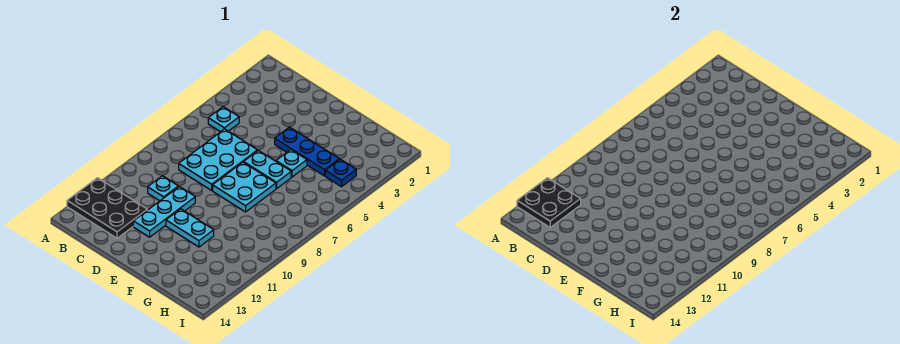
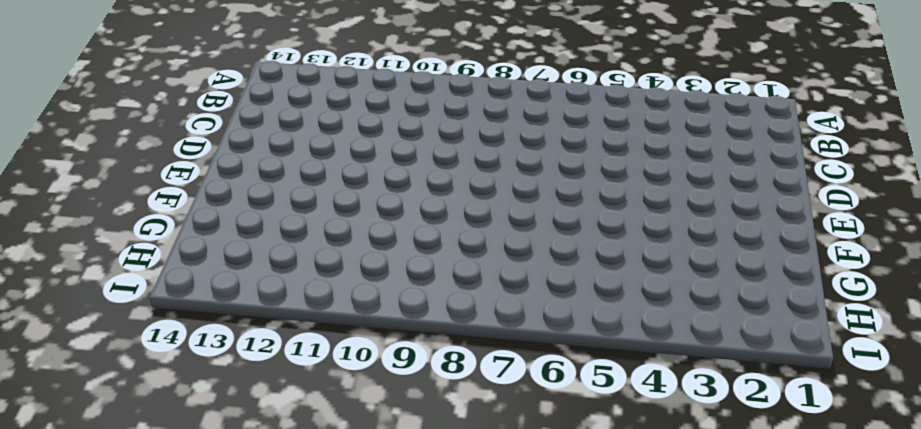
none -> black 2x3 plate [67,178,147,238]
none -> cyan 1x1 plate [208,107,239,132]
none -> cyan 2x3 plate [179,129,258,190]

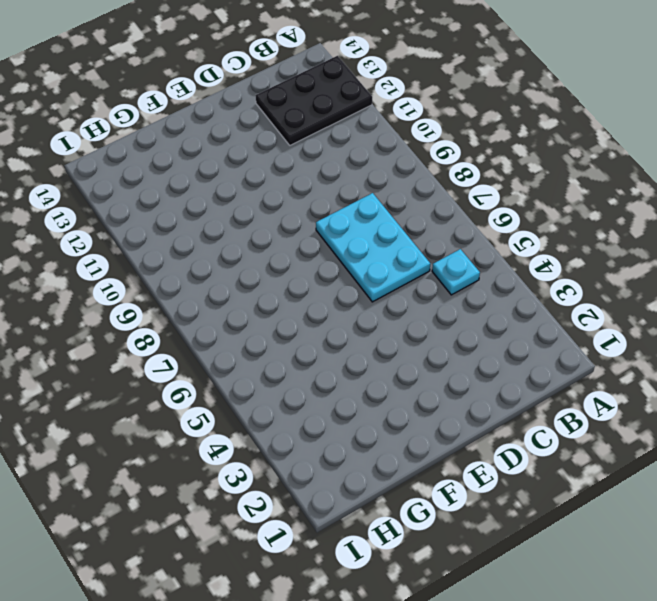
none -> cyan 1x1 plate [148,176,179,201]
none -> cyan 1x3 plate [133,187,195,237]
none -> blue 1x3 plate [275,127,339,176]

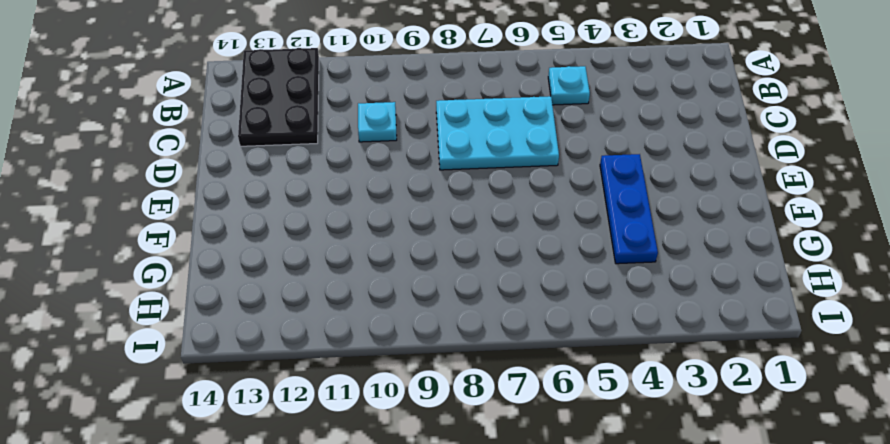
none -> cyan 1x3 plate [133,187,195,237]
none -> cyan 1x2 plate [244,151,291,189]
none -> cyan 2x2 plate [213,162,276,212]

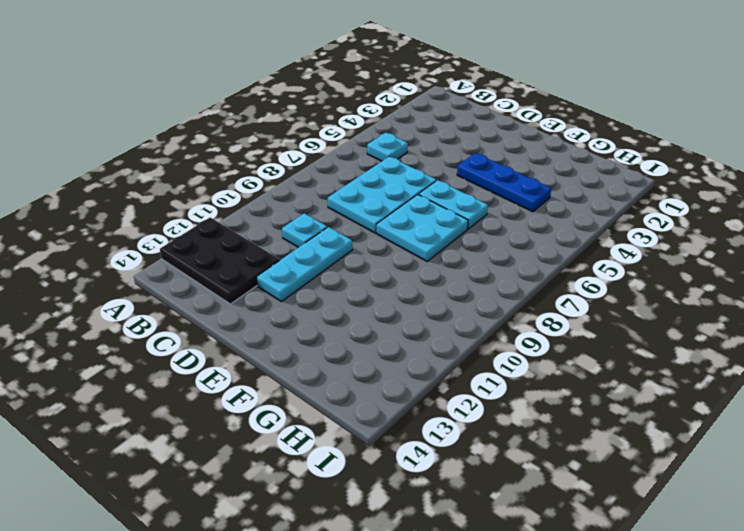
none -> cyan 1x2 plate [166,209,214,247]
none -> cyan 1x1 plate [276,150,307,177]
none -> blue 1x1 plate [325,159,356,187]

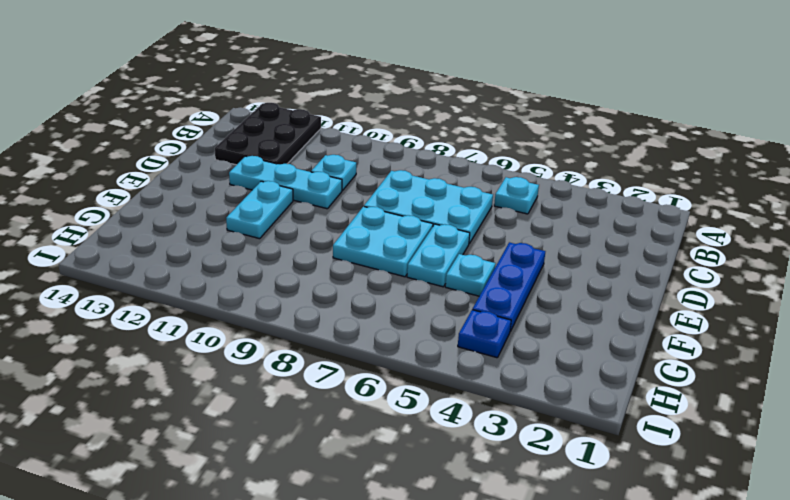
none -> black 2x2 plate [517,178,581,227]

